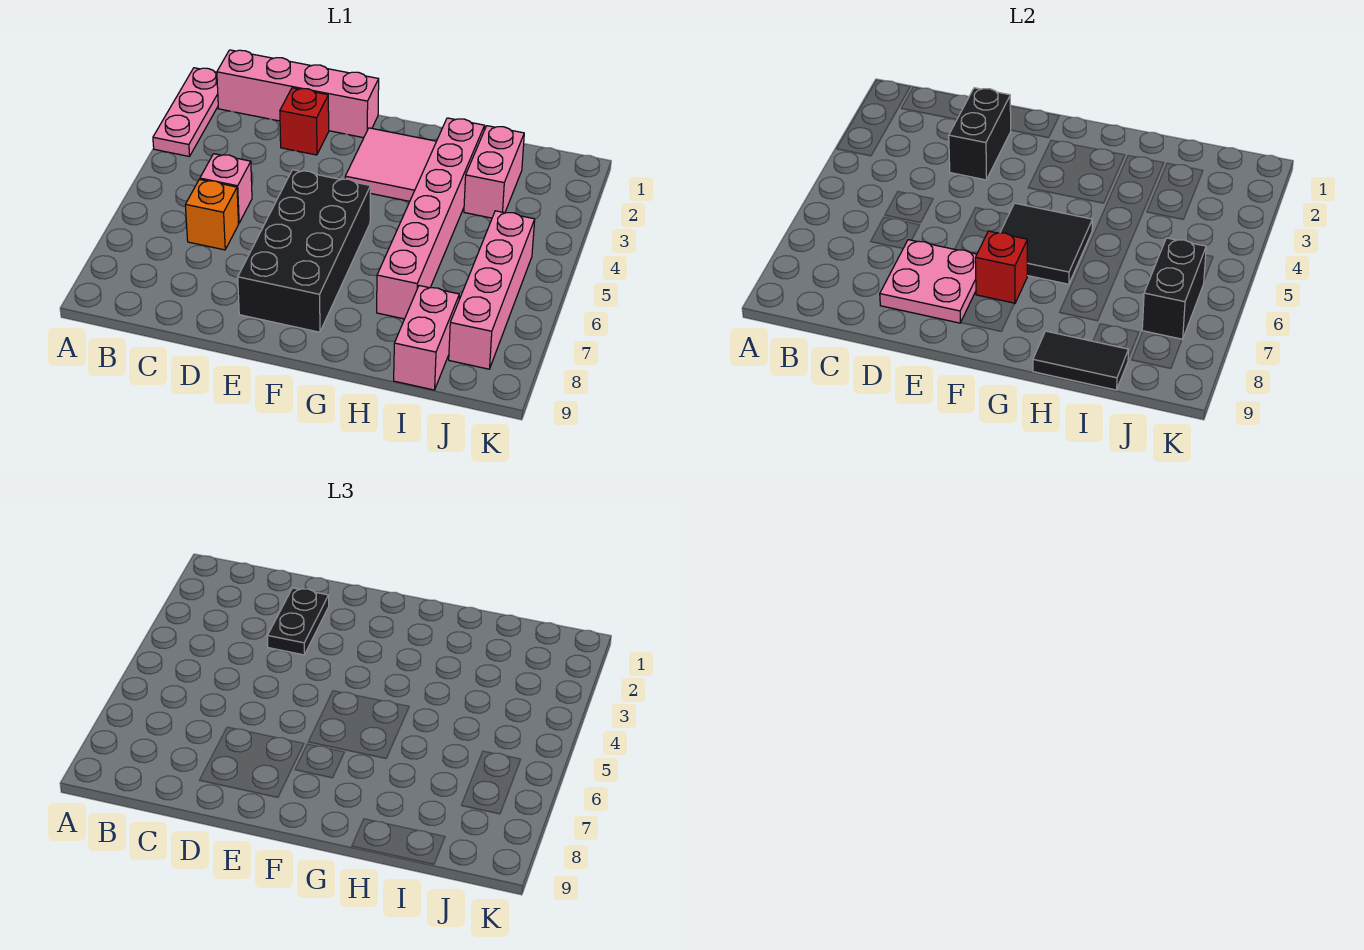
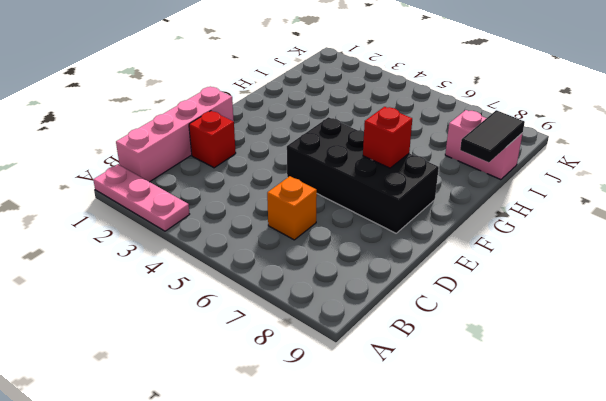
none -> pink 1x1 brick [200,154,252,223]
none -> pink 2x2 tile [345,128,436,201]
none -> pink 1x6 brick [377,118,485,319]

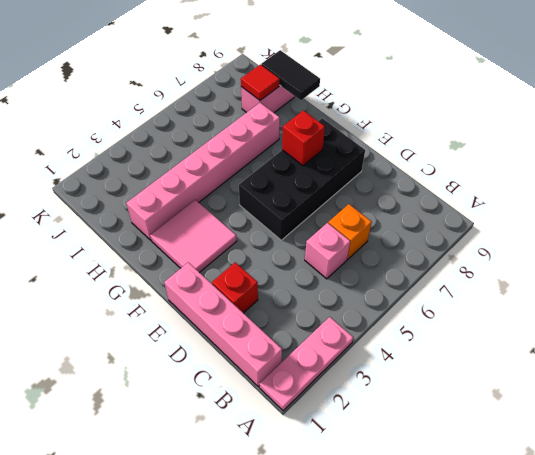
red 1x1 tile [241,65,280,100] -> none
none -> pink 1x2 brick [464,126,524,218]
none -> pink 1x4 brick [449,211,535,369]
none -> black 1x2 brick [949,88,1011,180]

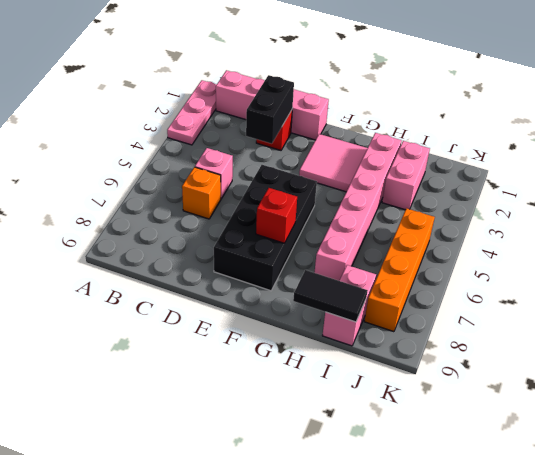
orange 1x4 brick [364,208,435,332] -> pink 1x4 brick [449,211,535,369]
none -> pink 2x2 plate [880,240,977,323]
none -> black 2x2 tile [1000,203,1092,284]
none -> black 1x2 brick [1142,238,1206,340]

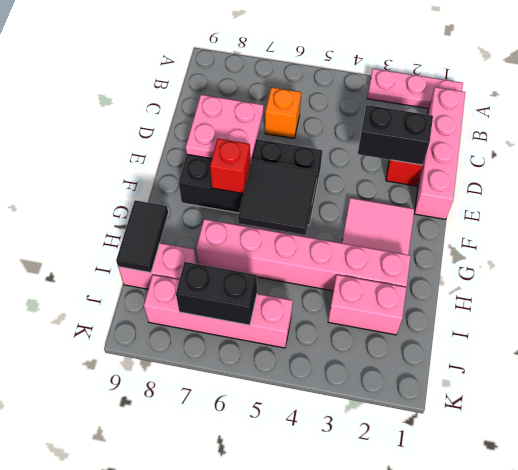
none -> pink 1x1 brick [200,154,252,223]
none -> black 1x2 plate [267,588,329,655]

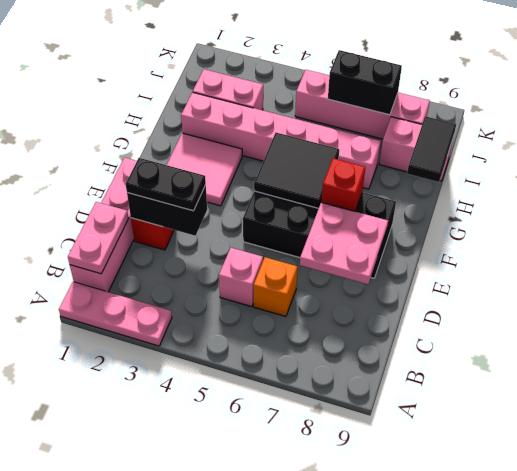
pink 1x2 plate [68,202,129,274] -> none

